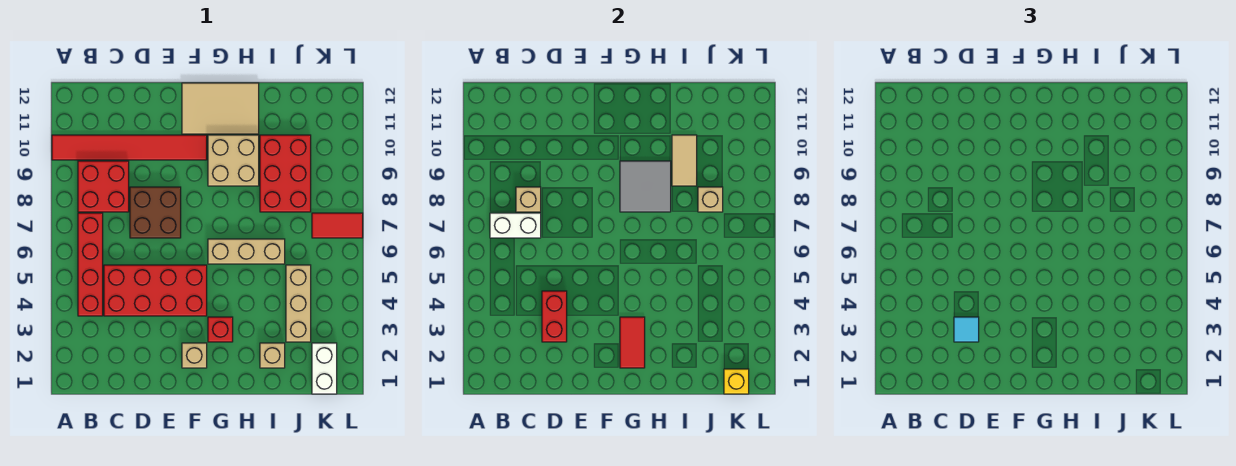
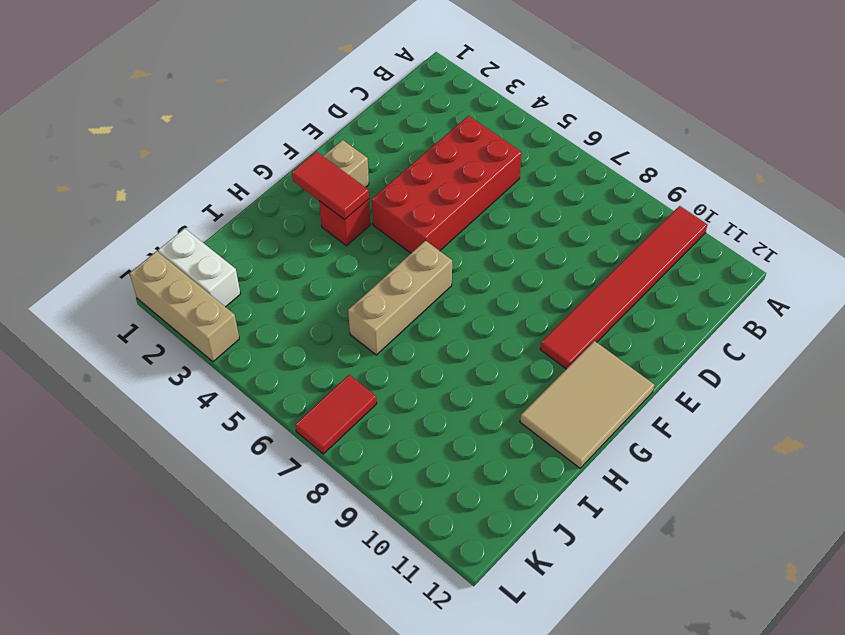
tan 1x3 brick [130,251,239,362] -> tan 1x3 brick moved to [286,265,311,342]
none -> red 1x4 brick [78,213,103,316]
none -> red 2x2 brick [78,161,129,212]
none -> brown 2x2 brick [130,187,181,238]

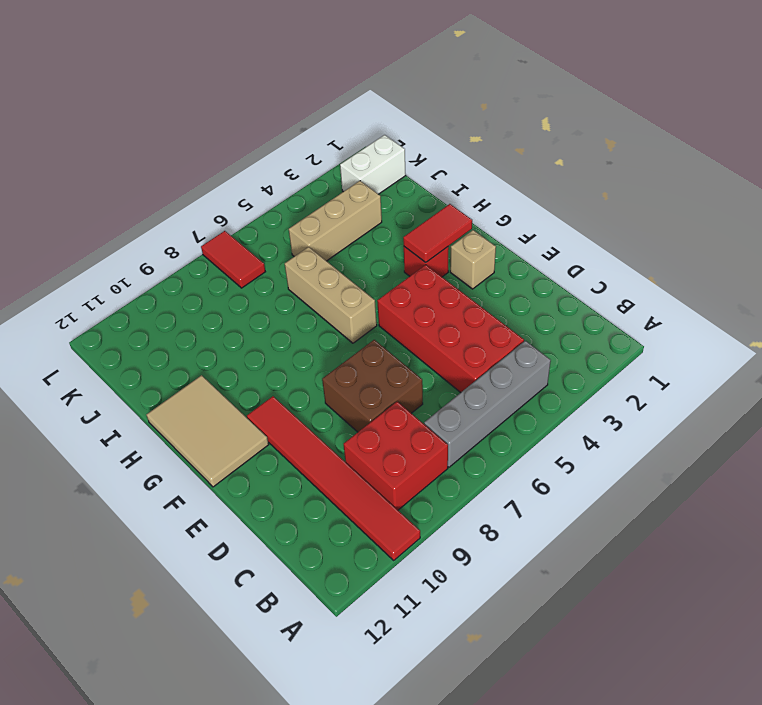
grey 1x4 brick [424,341,551,467] -> red 1x4 brick [78,213,103,316]
none -> tan 2x2 brick [208,135,259,186]
none -> tan 1x1 brick [260,343,285,368]
none -> red 2x3 brick [260,135,311,212]

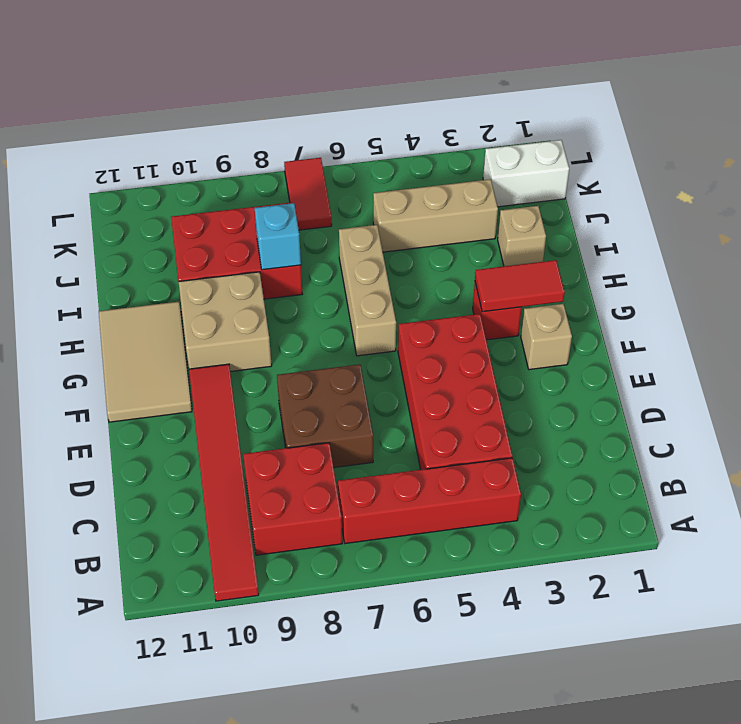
cyan 1x1 brick [255,203,301,270] -> none
none -> white 1x2 brick [490,213,541,238]
none -> tan 1x1 brick [516,187,541,212]
none -> red 1x2 brick [542,291,567,342]

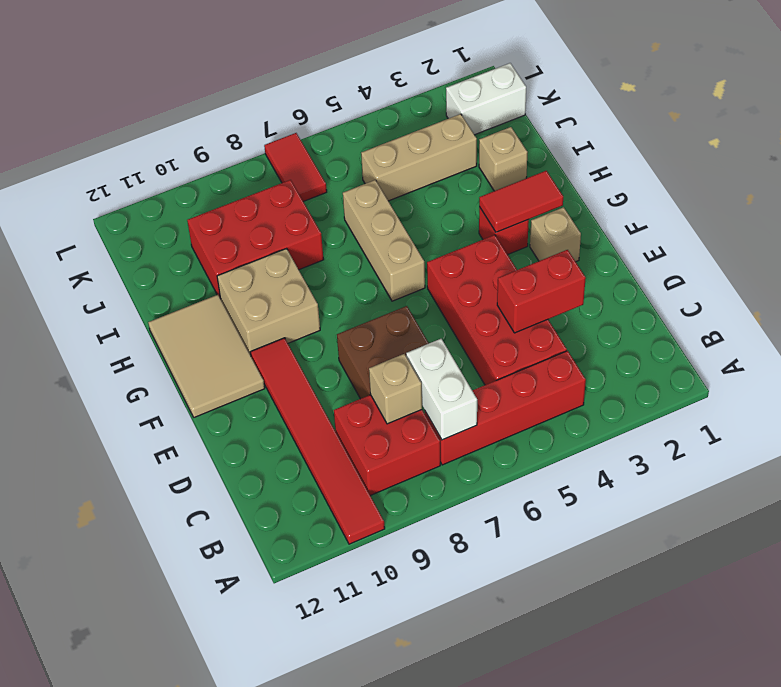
none -> grey 2x2 tile [620,161,671,212]
none -> tan 1x2 tile [672,135,697,186]
none -> tan 1x1 brick [698,187,723,212]

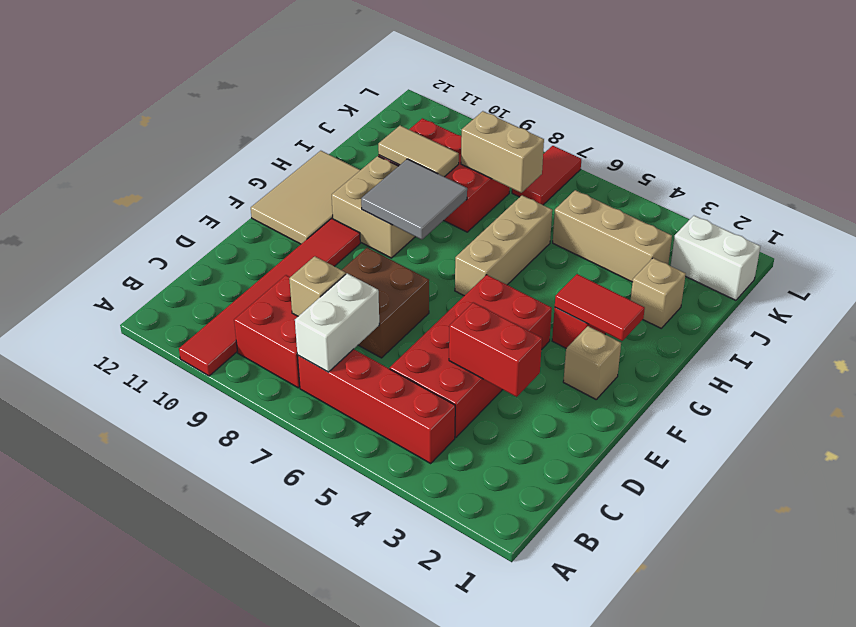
tan 1x2 brick [461,111,544,193] -> tan 1x1 brick [698,187,723,212]
none -> yellow 1x1 brick [724,369,749,394]
none -> cyan 1x1 tile [954,317,979,342]

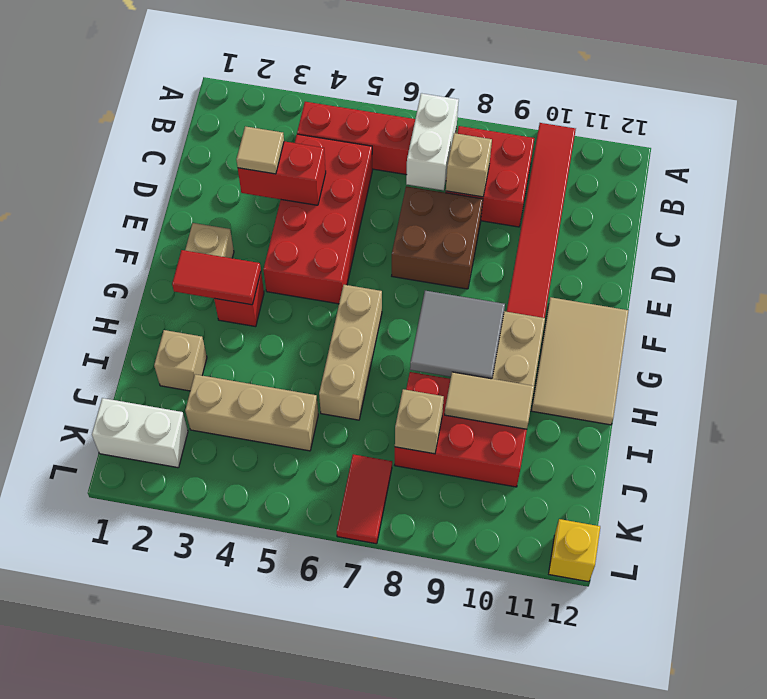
tan 1x1 tile [236,126,284,174] -> cyan 1x1 tile [954,317,979,342]
yellow 1x1 brick [549,519,600,582] -> yellow 1x1 brick moved to [724,369,749,394]

